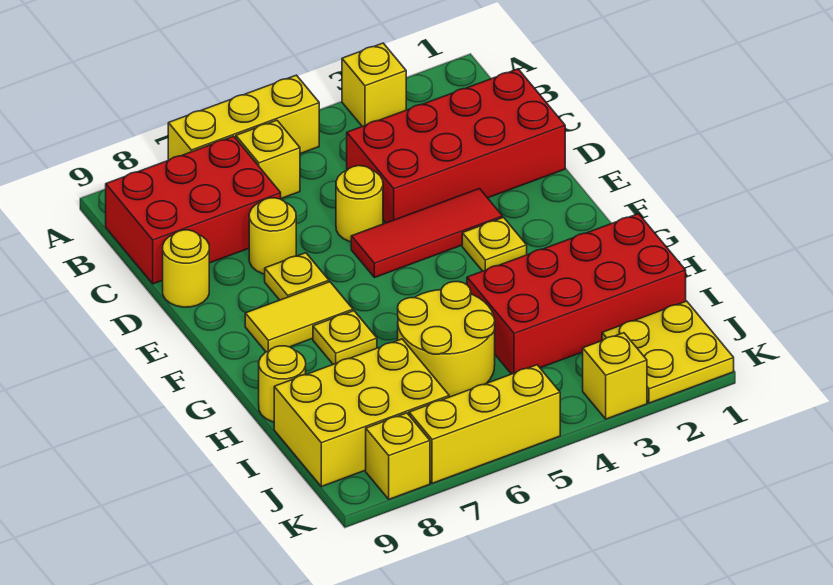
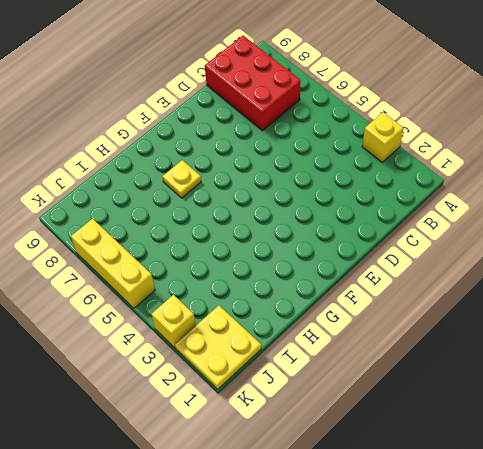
none -> yellow 1x3 brick [168,75,319,160]
none -> yellow 1x1 brick [236,120,300,199]
none -> red 2x4 brick [347,69,565,223]

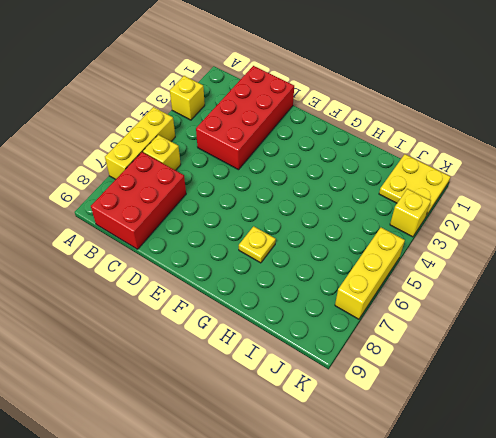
none -> yellow 1x1 round brick [336,166,383,242]
none -> yellow 1x1 round brick [249,198,296,274]
none -> yellow 1x1 round brick [163,230,209,307]

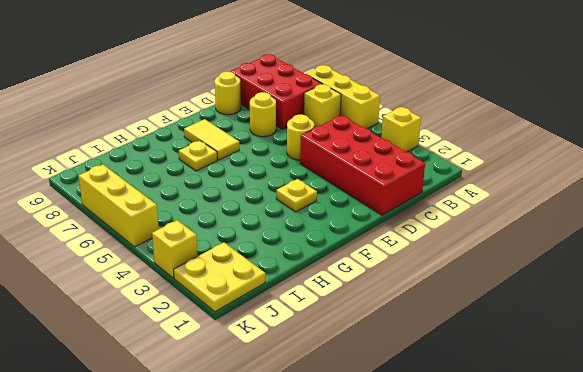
none -> red 1x3 tile [351,189,503,278]
none -> yellow 1x1 plate [265,253,329,300]
none -> red 2x4 brick [467,214,686,374]

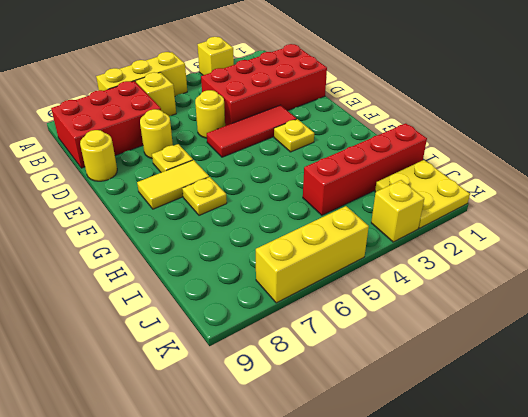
red 1x4 brick [303,123,427,215] -> red 2x4 brick [467,214,686,374]
none -> yellow 2x2 round brick [398,282,495,397]
none -> yellow 1x1 round brick [259,346,306,422]
none -> yellow 2x3 brick [274,339,449,487]

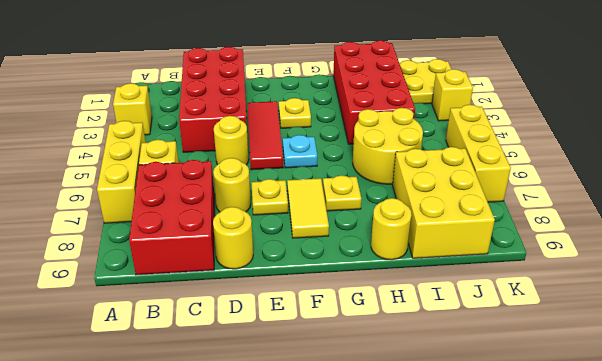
cyan 1x1 plate [283,135,317,168] -> none
none -> yellow 1x1 brick [366,413,430,499]

